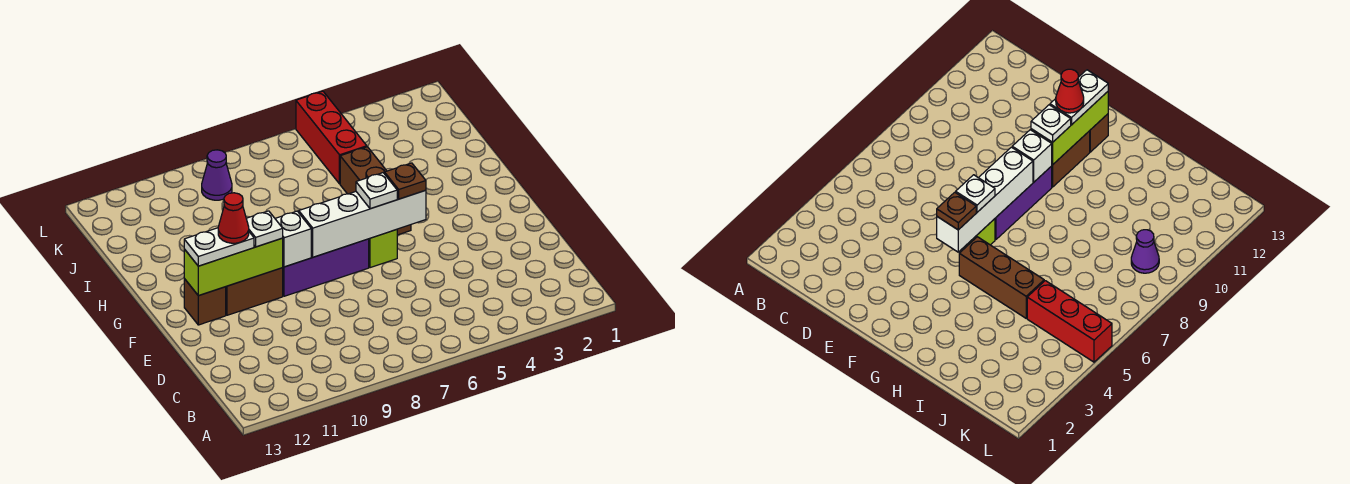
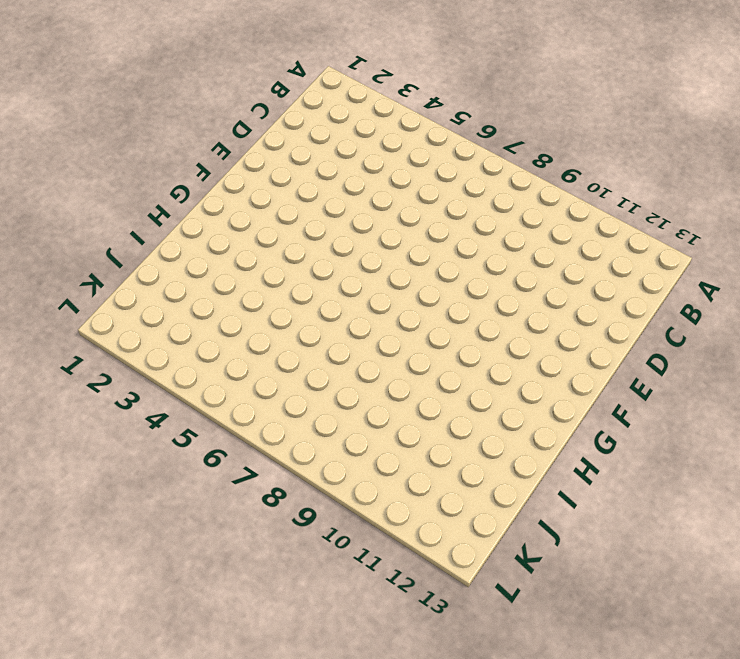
none -> lime 1x1 brick [369,229,397,268]
none -> purple 1x3 brick [283,239,369,296]
none -> brown 1x2 brick [226,268,283,315]

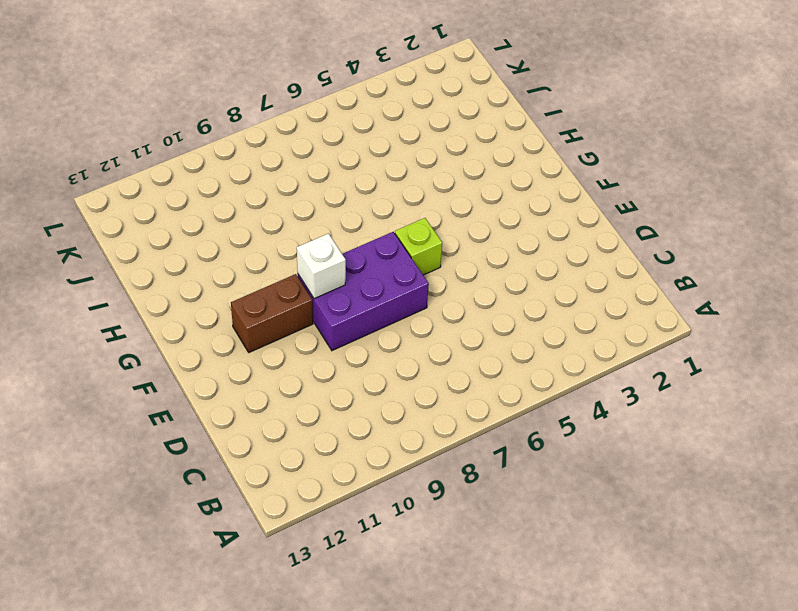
purple 2x3 brick [298,232,429,351] -> purple 1x3 brick [283,239,369,296]
none -> brown 1x1 brick [184,279,226,325]
none -> brown 1x3 brick [340,147,411,235]
none -> red 1x3 brick [296,91,367,184]

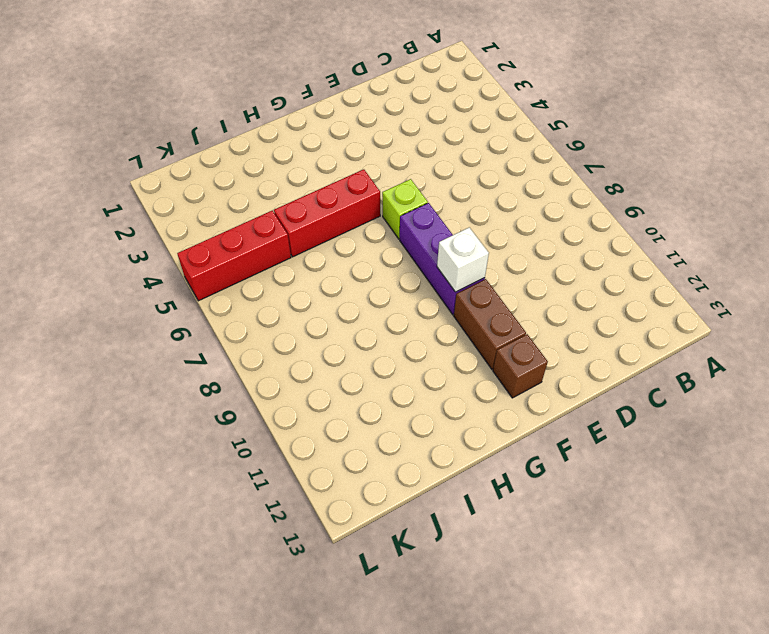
red 1x3 brick [274,169,380,257] -> brown 1x3 brick [340,147,411,235]
none -> purple 1x1 cone [202,150,232,200]
none -> white 1x4 brick [299,190,426,257]
none -> lime 1x3 brick [184,238,283,296]

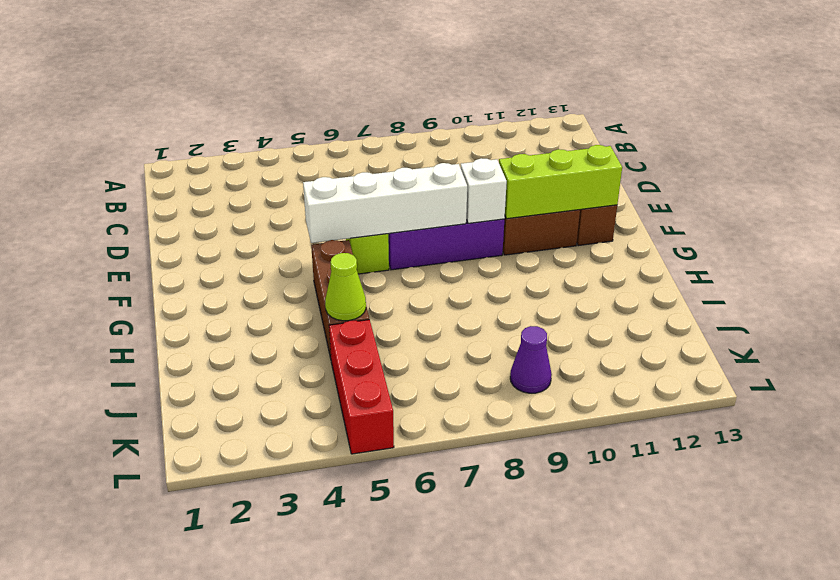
lime 1x1 cone [325,253,366,321] -> none
none -> brown 1x1 plate [385,163,426,199]
none -> white 1x1 plate [356,173,397,209]
none -> white 1x1 plate [246,211,283,247]

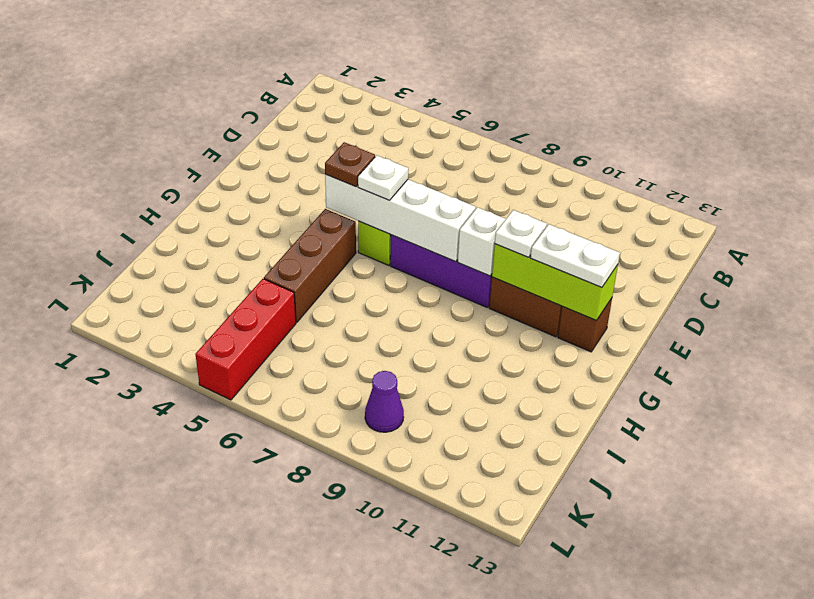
none -> red 1x1 cone [218,193,249,243]

